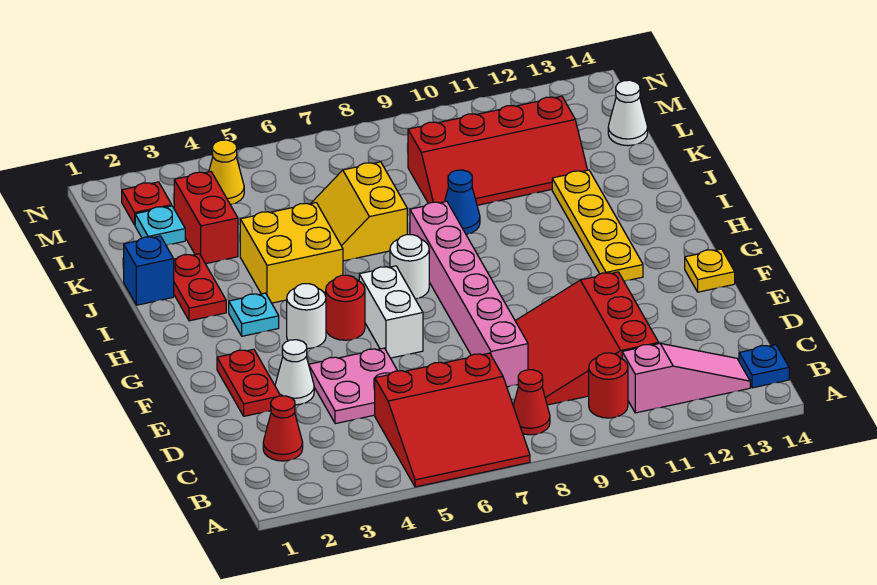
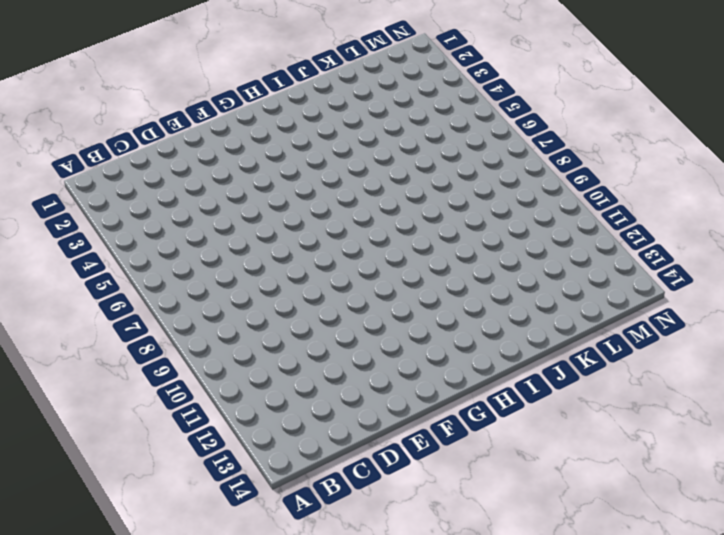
none -> red 3x3 slope [375,353,530,487]
none -> red 1x1 cone [513,370,550,435]
none -> red 1x1 round brick [589,353,628,418]

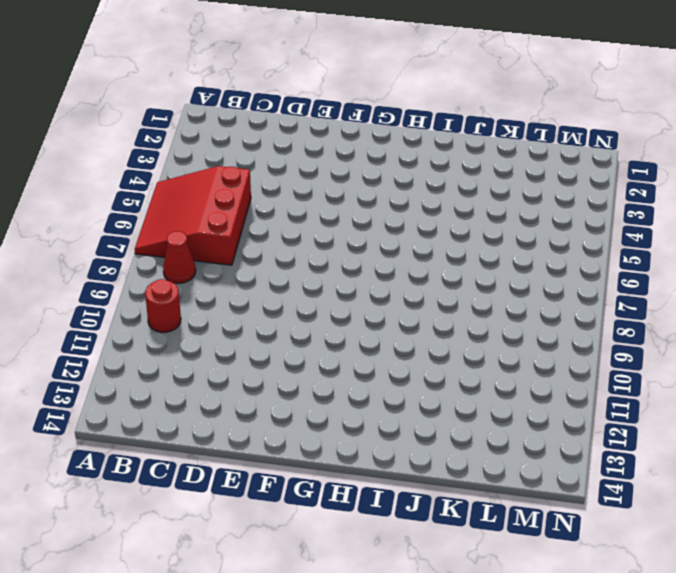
none -> pink 1x3 slope [622,343,750,413]
none -> blue 1x1 plate [739,345,789,388]
none -> red 1x1 cone [263,396,303,461]

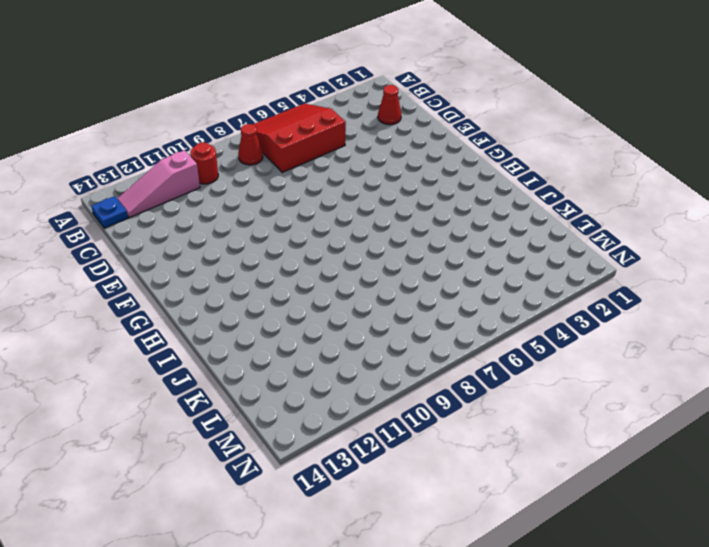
none -> red 3x3 slope [516,272,659,405]
none -> pink 2x2 plate [309,348,397,424]
none -> pink 1x6 brick [410,201,528,387]

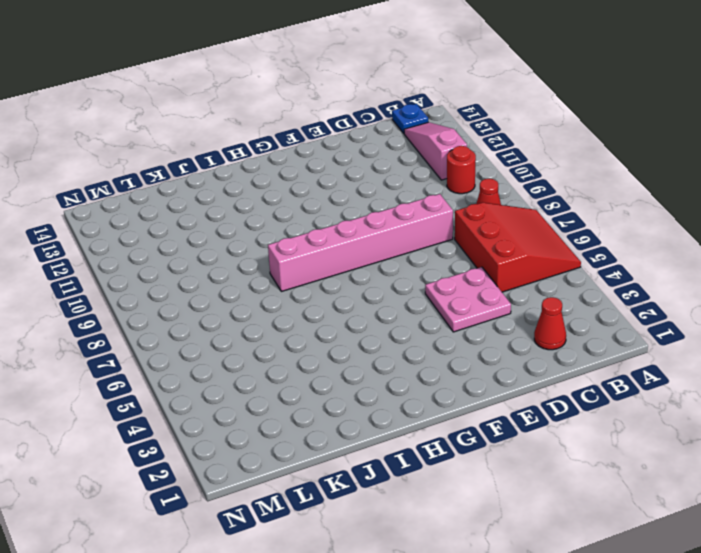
none -> red 3x3 slope [516,272,659,405]
none -> red 1x2 plate [217,349,280,416]
none -> white 1x1 cone [275,340,314,405]

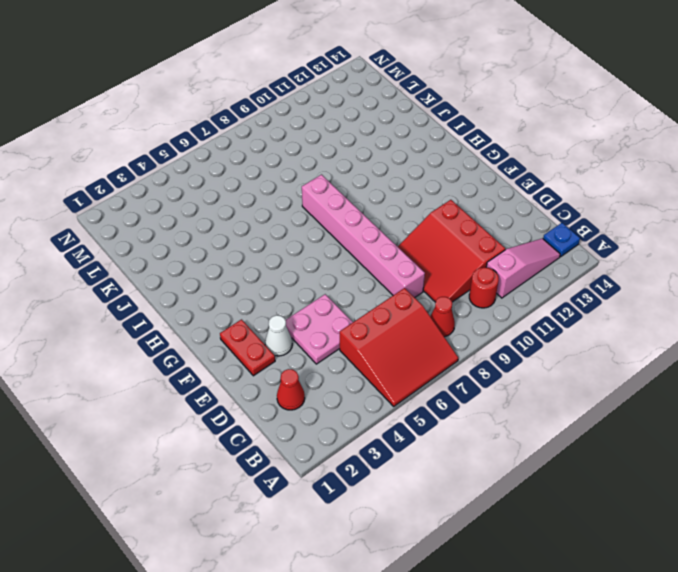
none -> white 1x2 brick [359,266,423,358]
none -> yellow 1x1 plate [685,249,735,292]
none -> white 1x1 round brick [287,284,326,349]

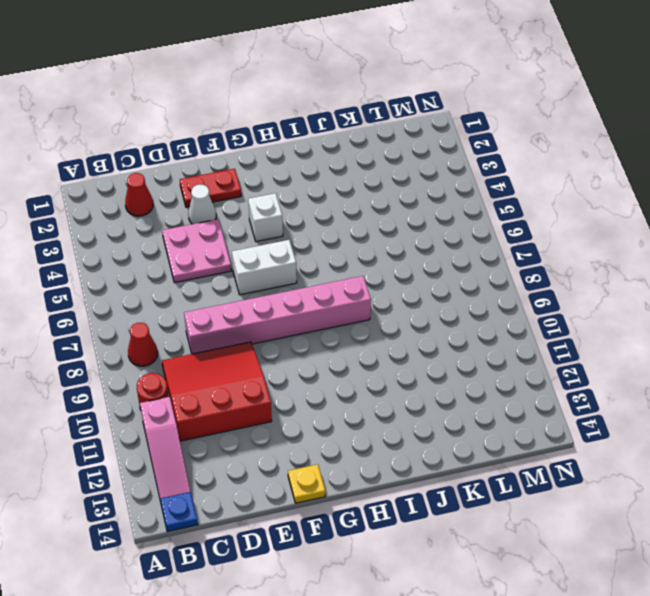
white 1x1 brick [248,193,283,242] -> white 1x1 round brick [287,284,326,349]
none -> red 3x3 slope [375,353,530,487]
none -> red 1x1 round brick [326,275,365,340]
none -> yellow 1x4 plate [552,170,643,281]

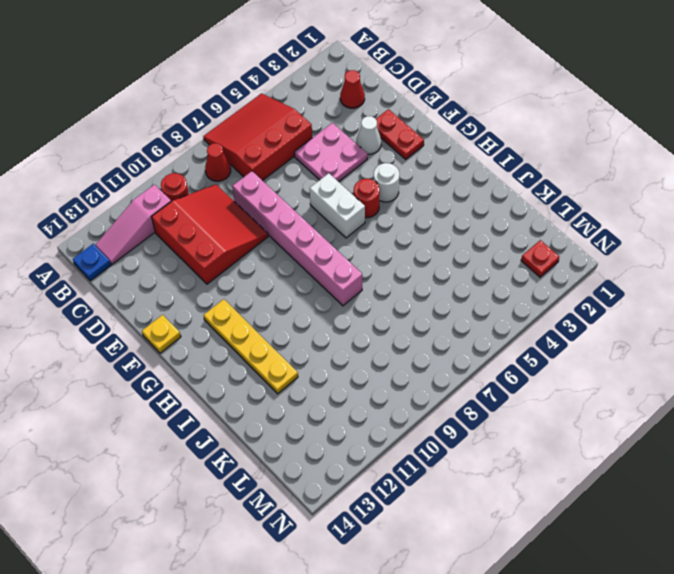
none -> cyan 1x1 plate [229,293,279,336]
none -> white 1x1 round brick [390,235,429,299]
none -> red 1x2 plate [174,254,226,321]

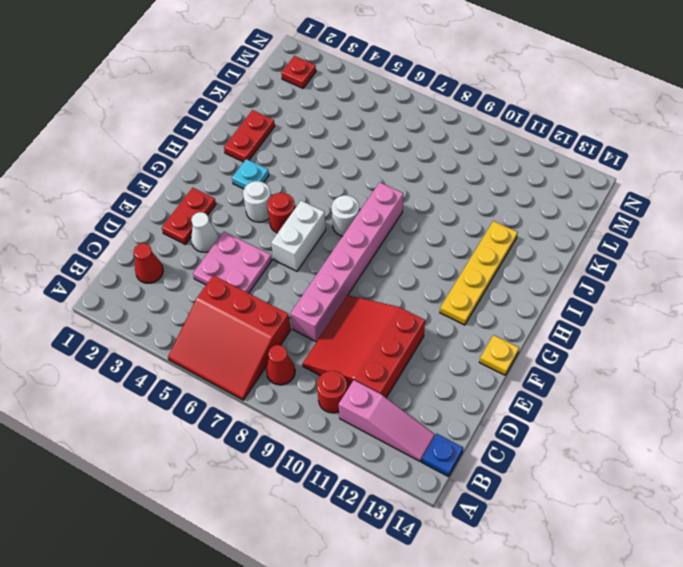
none -> yellow 2x2 brick [240,203,343,303]
none -> blue 1x1 brick [124,236,174,305]
none -> yellow 2x2 slope [311,162,407,261]

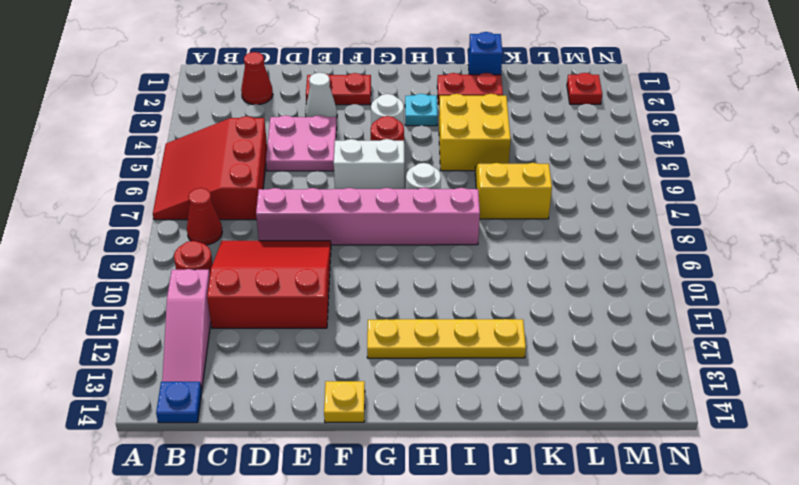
none -> blue 1x1 cone [445,170,480,235]
none -> red 1x2 brick [174,172,238,264]
none -> red 2x4 slope [408,96,587,205]

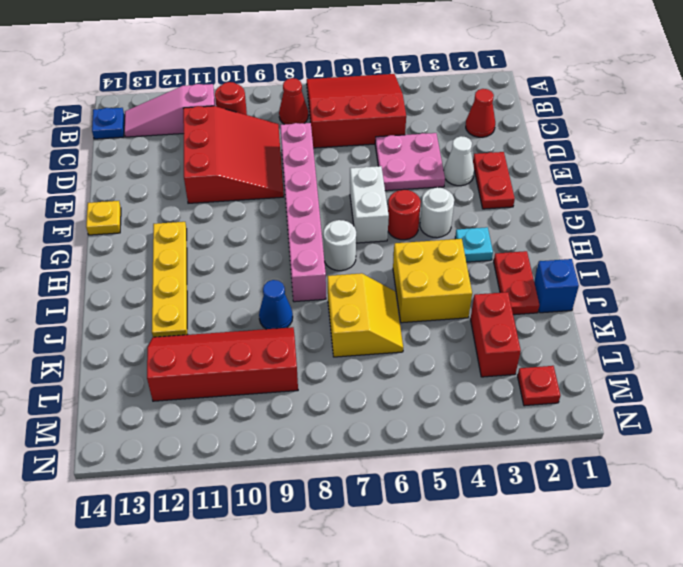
none -> cyan 1x1 plate [135,206,185,245]
none -> white 1x1 cone [608,80,648,146]
none -> yellow 1x1 cone [209,140,244,205]

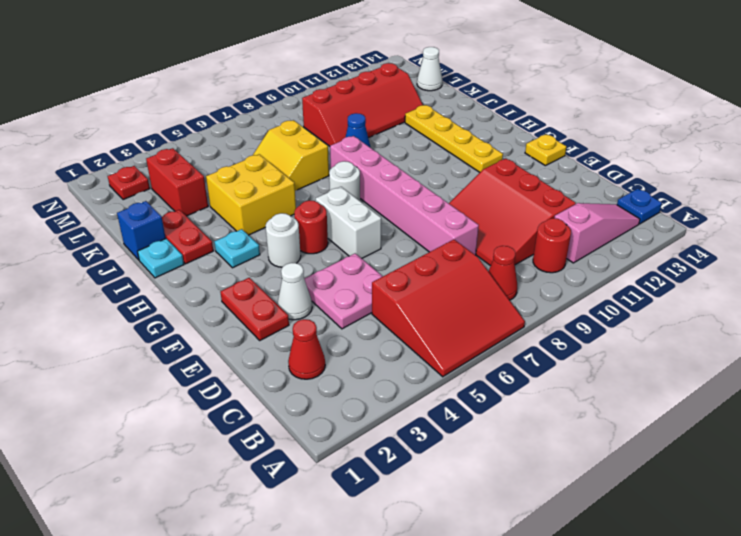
cyan 1x1 plate [137,239,184,278] -> cyan 1x1 plate moved to [135,206,185,245]
none -> yellow 1x1 cone [209,140,244,205]

